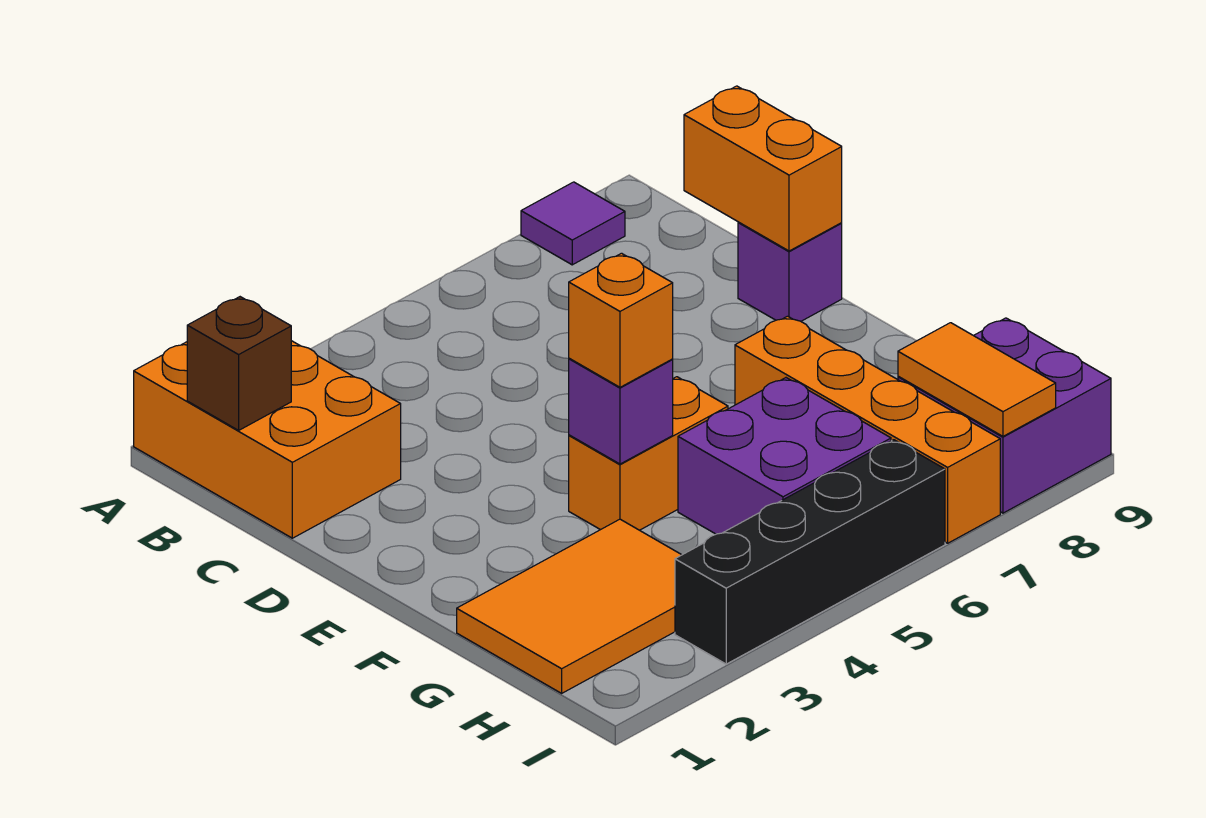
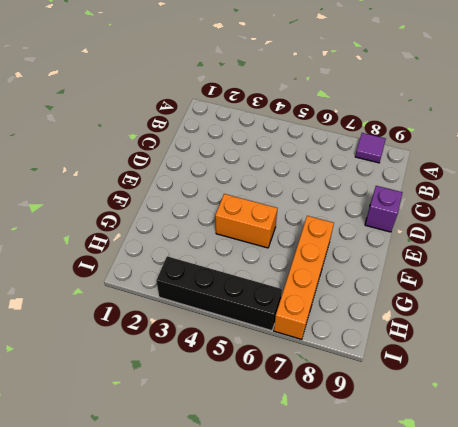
none -> orange 2x3 brick [134,341,401,538]
none -> orange 2x3 tile [457,519,681,693]
none -> purple 2x2 brick [678,378,891,534]

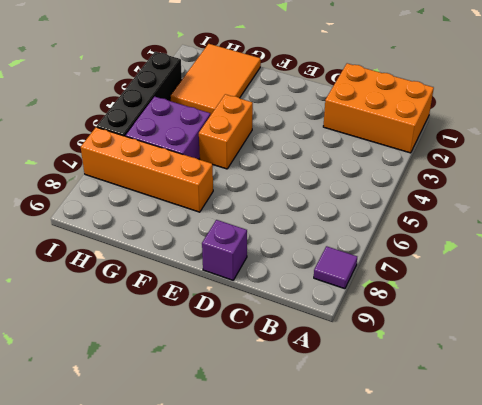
none -> purple 2x2 brick [898,318,1111,513]
none -> brown 1x1 brick [187,297,291,430]
none -> orange 1x2 brick [684,86,842,251]

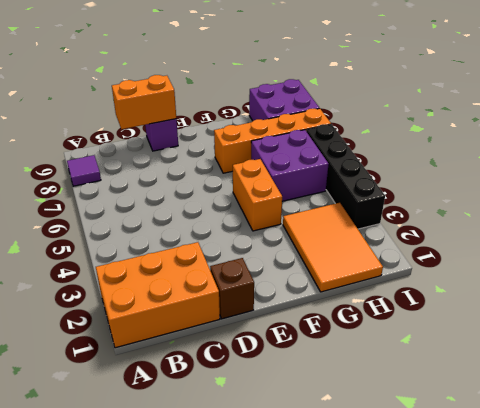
brown 1x1 brick [210,258,254,319] -> brown 1x1 brick moved to [187,297,291,430]
none -> purple 1x1 brick [569,358,673,464]
none -> orange 1x2 tile [898,323,1056,436]
none -> orange 1x1 brick [569,253,673,387]

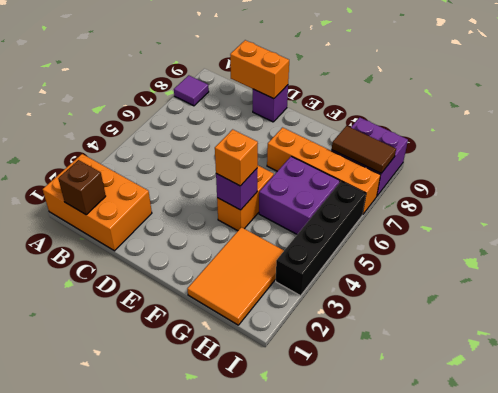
brown 1x2 tile [332,126,396,173] -> orange 1x2 tile [898,323,1056,436]

